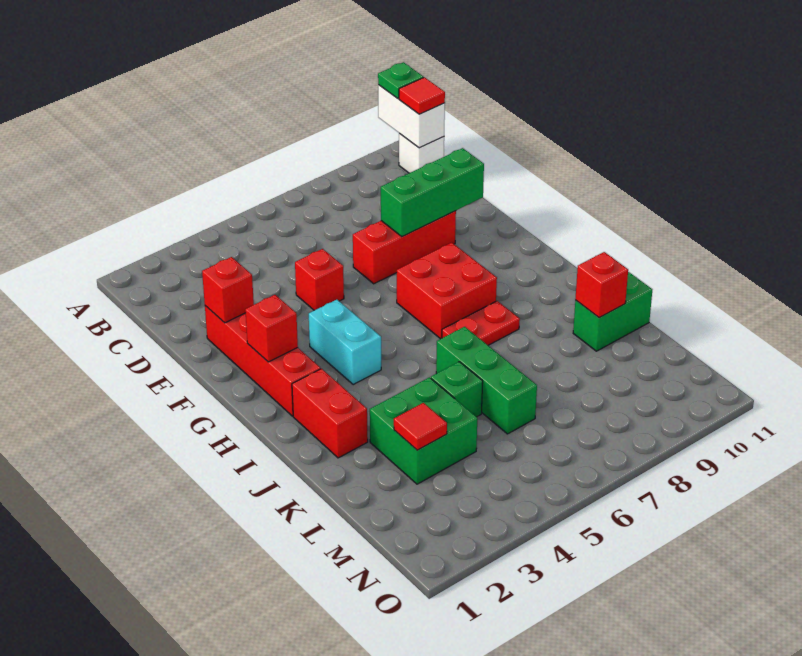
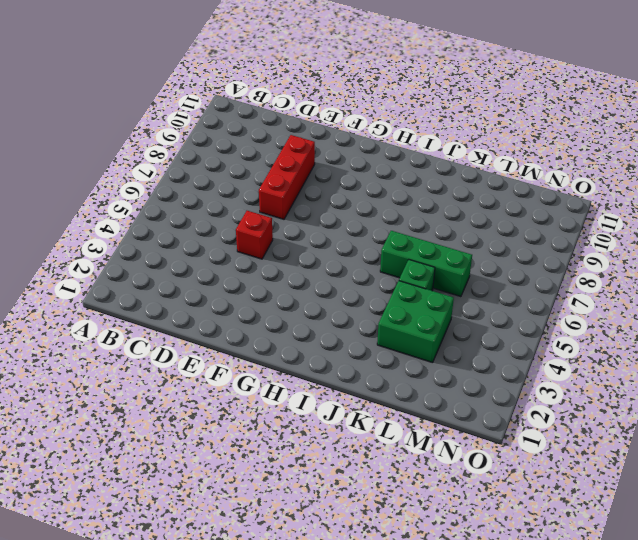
none -> white 1x1 brick [399,134,444,173]
none -> red 1x4 brick [205,306,321,416]
none -> cyan 1x2 brick [309,300,381,385]

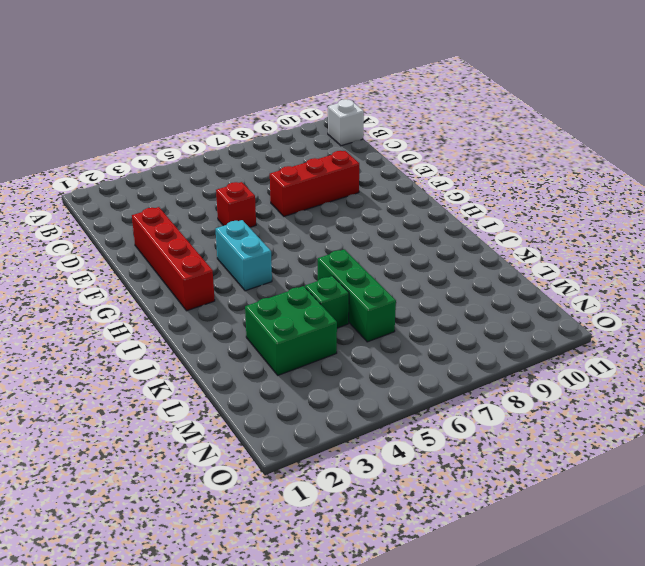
none -> red 2x2 brick [397,243,497,339]
none -> red 1x2 brick [292,369,368,458]
none -> red 1x2 plate [442,301,520,345]

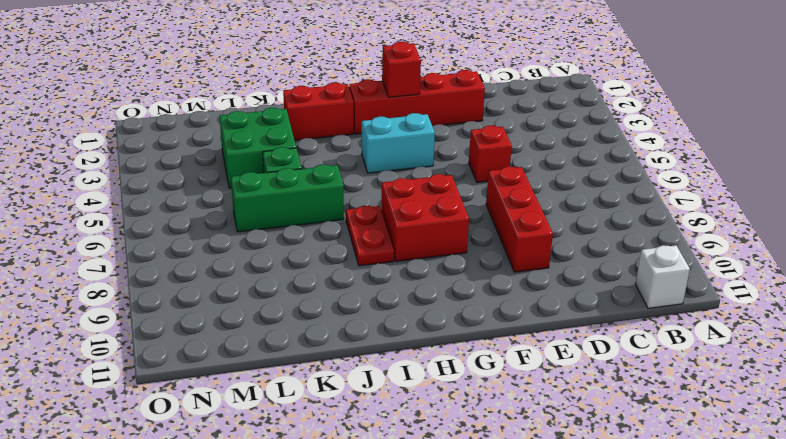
none -> green 1x2 brick [573,272,652,351]
none -> white 1x2 brick [378,85,445,148]
none -> red 1x1 brick [202,257,254,323]

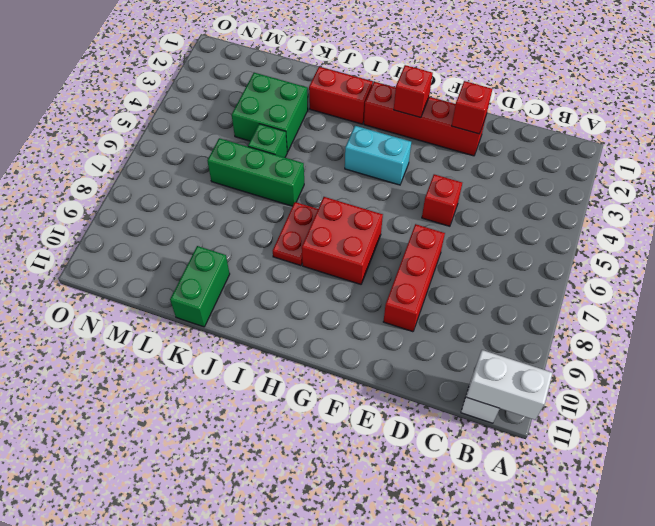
none -> green 1x3 brick [381,148,484,237]
none -> red 1x1 brick [575,252,628,318]
none -> red 1x1 tile [394,403,447,450]

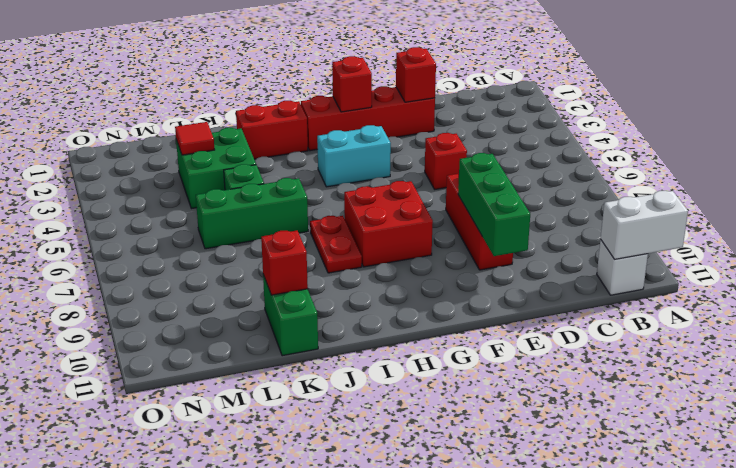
none -> green 1x1 plate [378,62,424,99]
none -> red 1x1 tile [399,77,445,114]

